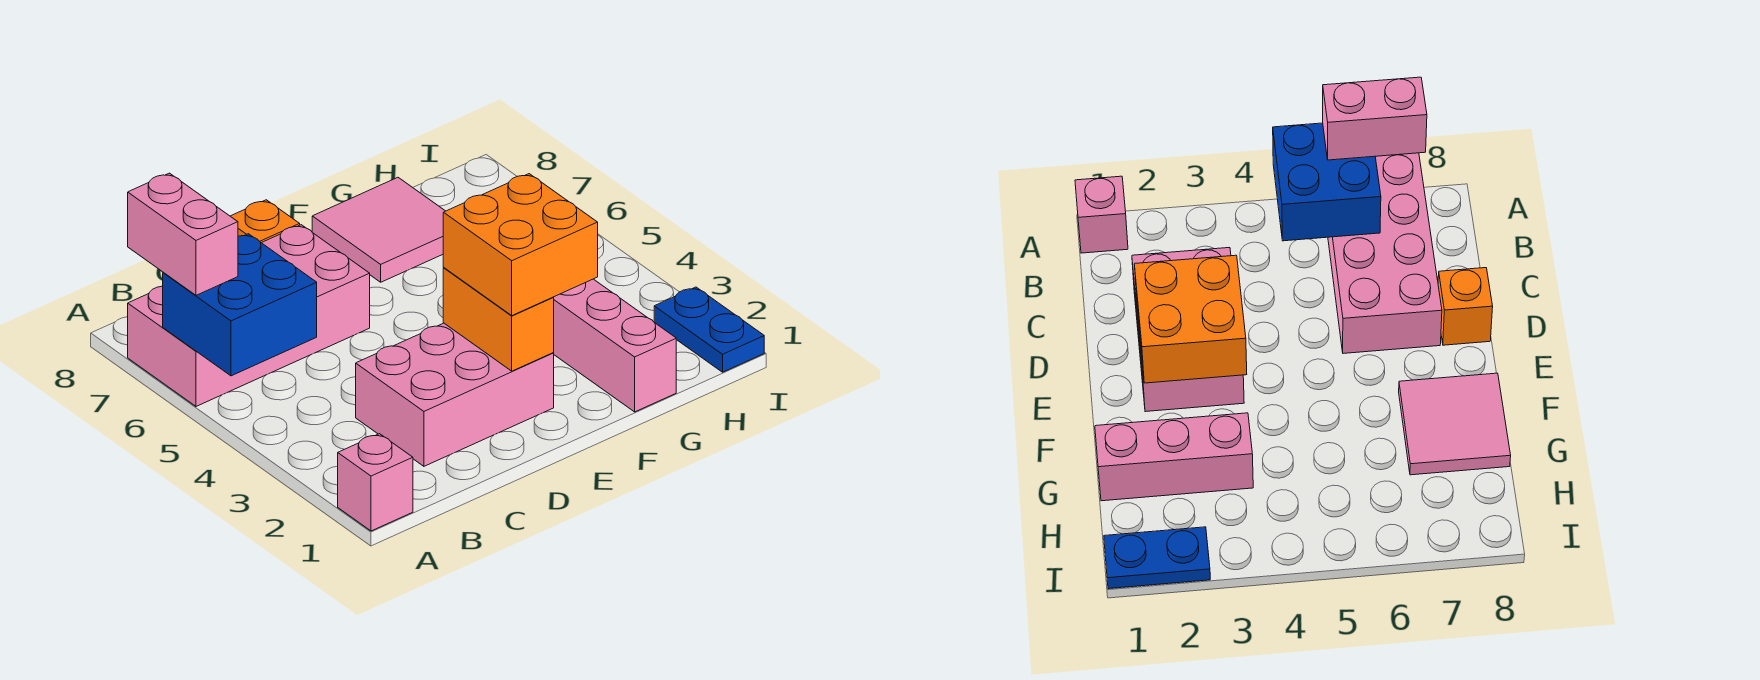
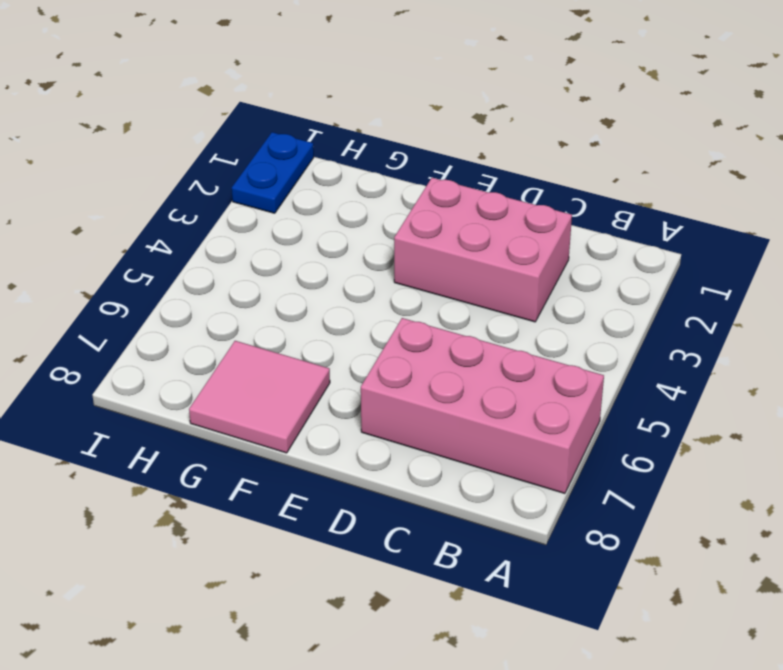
none -> pink 1x1 brick [338,434,413,531]
none -> orange 1x1 brick [231,200,300,243]

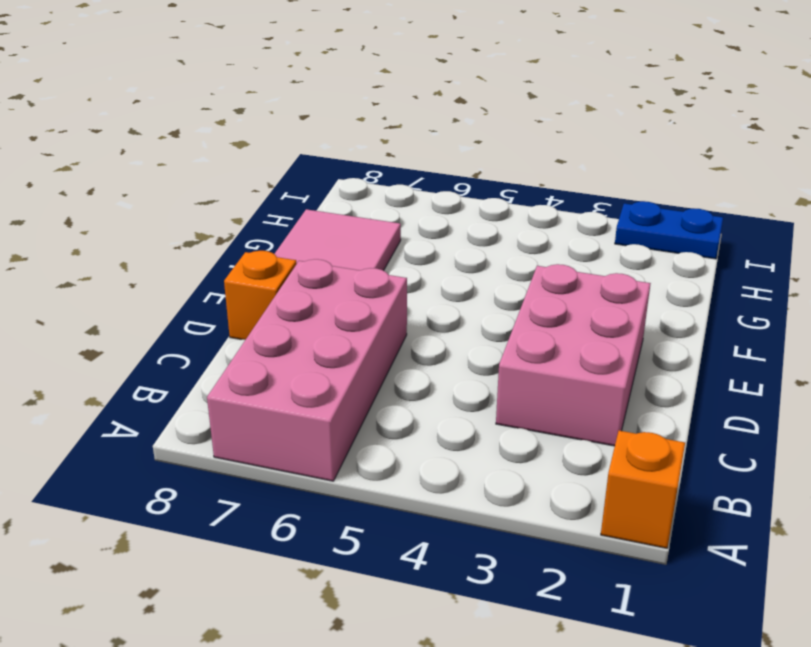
orange 1x1 brick [601,431,685,548] -> pink 1x1 brick [338,434,413,531]
none -> pink 1x3 brick [553,279,676,412]
none -> blue 2x2 brick [163,234,317,376]

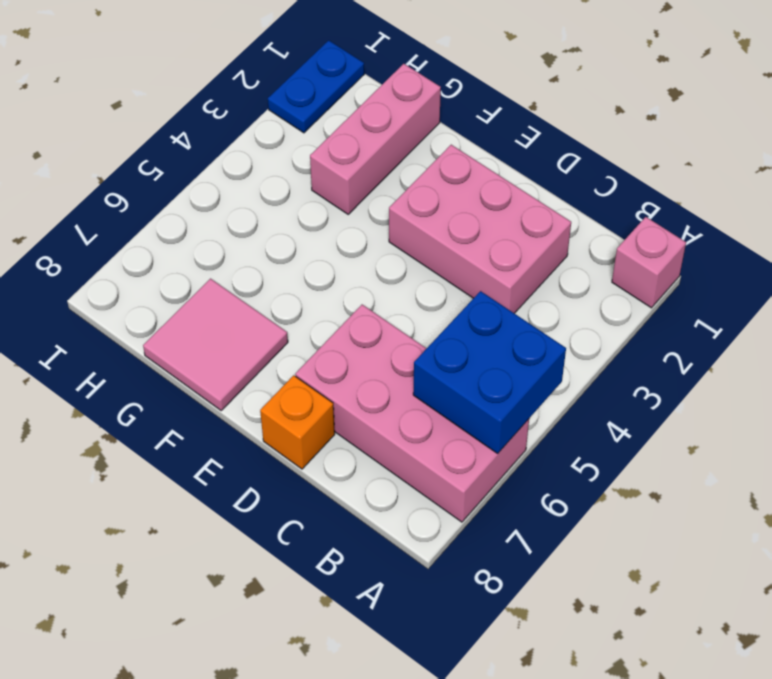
none -> orange 1x2 brick [443,268,554,371]
none -> pink 1x2 brick [128,173,238,295]

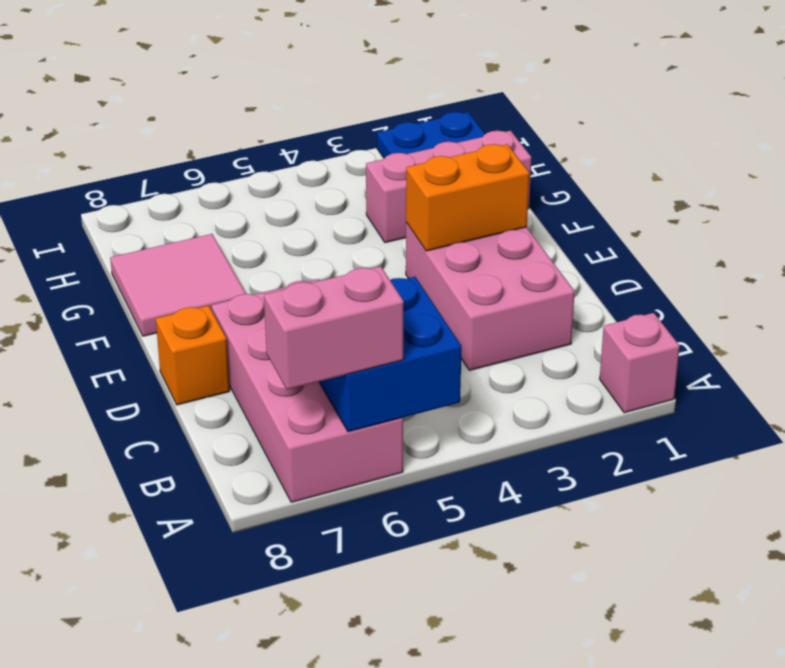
none -> orange 2x2 brick [443,174,598,316]

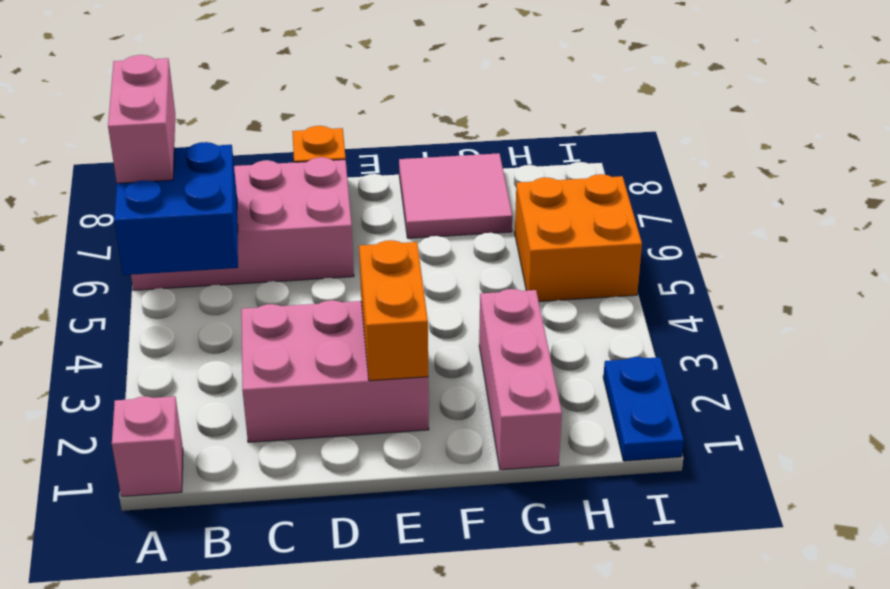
orange 2x2 brick [515,174,642,302] -> orange 2x2 brick moved to [443,174,598,316]

